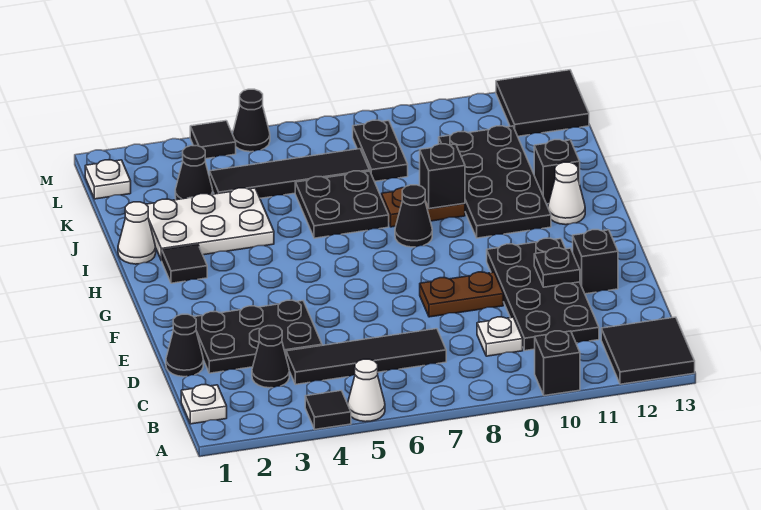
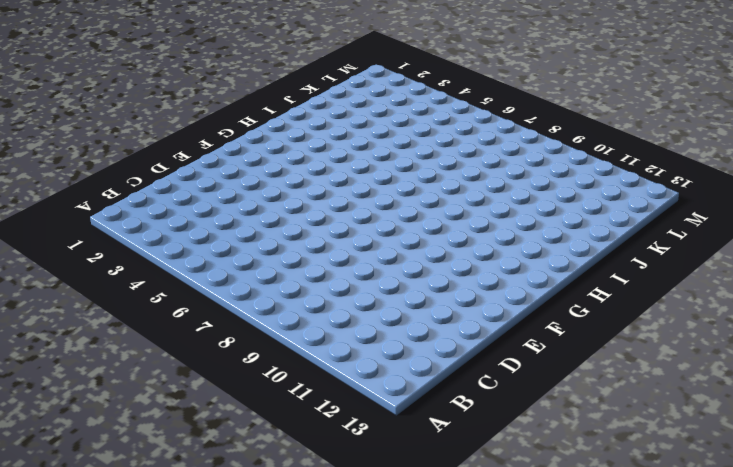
none -> black 1x1 tile [305,391,351,429]
none -> white 1x1 cone [348,359,385,422]
none -> black 1x1 brick [535,331,580,396]
none -> black 2x2 tile [601,317,695,384]

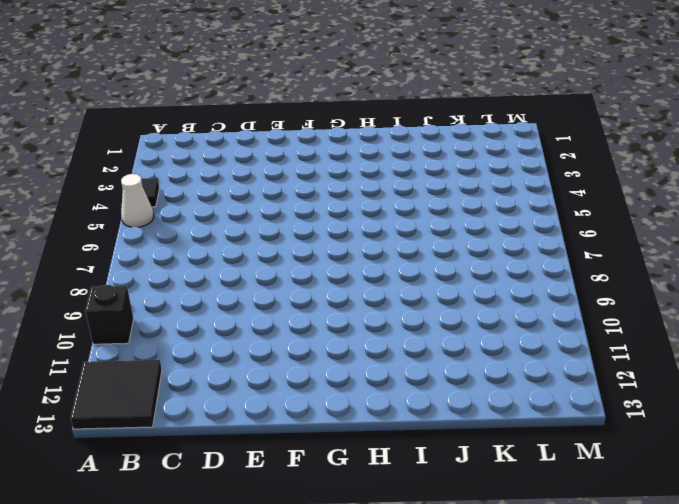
none -> white 1x1 plate [181,385,227,424]
none -> black 1x1 cone [252,326,289,388]
none -> black 1x4 tile [286,329,446,385]
none -> white 1x1 plate [477,317,523,356]

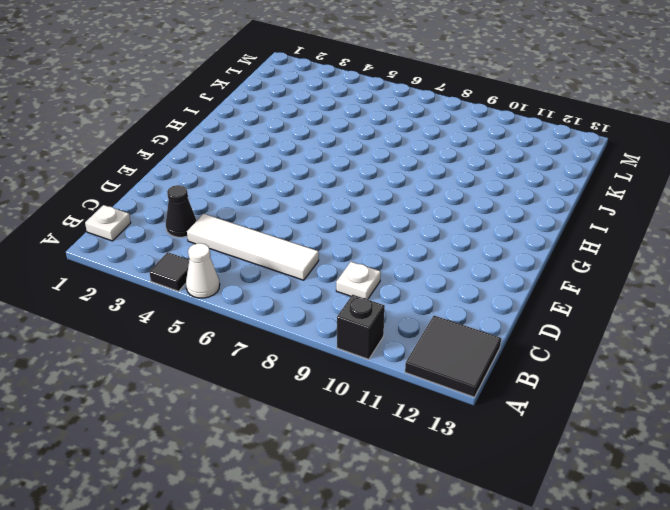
white 1x4 tile [187,214,319,280] -> black 1x4 tile [286,329,446,385]
none -> black 2x4 plate [487,238,599,351]
none -> black 1x1 cone [166,314,203,377]
none -> black 2x3 plate [194,300,322,373]
none -> brown 1x2 plate [420,272,503,317]

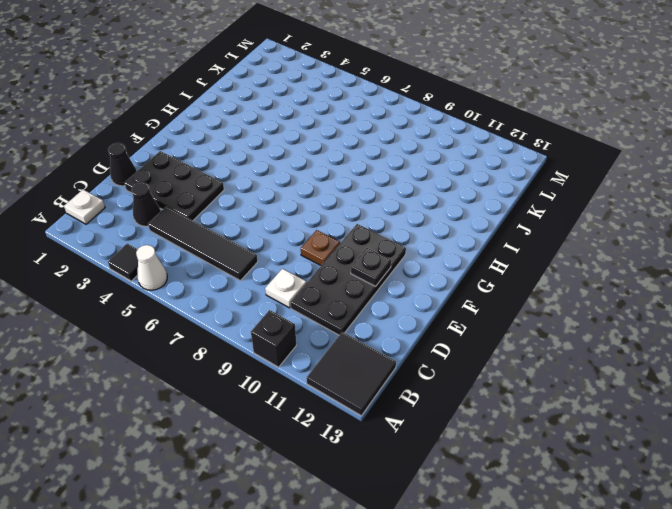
brown 1x1 plate [301,230,340,265] -> brown 1x2 plate [420,272,503,317]
none -> black 1x1 brick [573,230,618,294]
none -> black 1x1 tile [162,244,207,283]
none -> black 1x1 cone [395,185,432,247]
none -> black 2x4 plate [439,126,551,238]

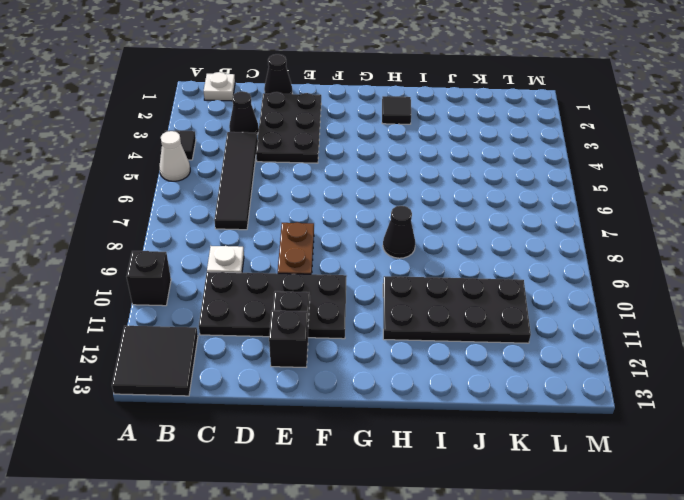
none -> white 1x1 cone [548,162,585,225]
none -> white 1x1 cone [118,202,156,264]
none -> white 2x3 plate [146,188,274,261]
none -> black 2x2 plate [295,171,389,238]

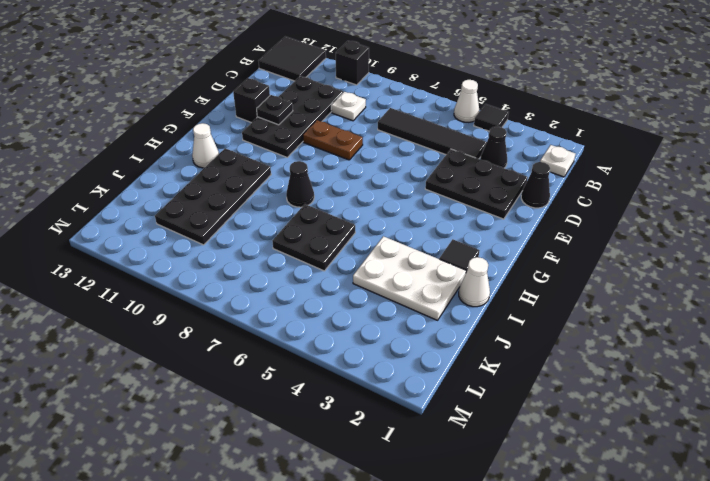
none -> brown 1x2 plate [381,188,465,227]
none -> black 1x1 brick [534,140,580,204]
none -> black 1x1 cone [175,146,213,200]
none -> black 1x4 tile [209,149,370,198]

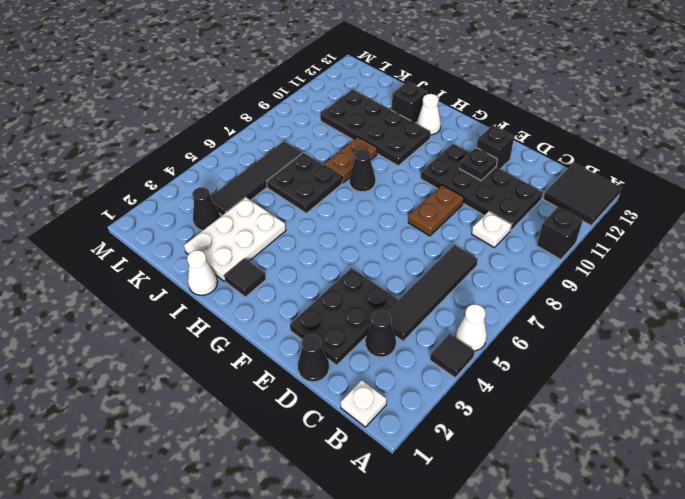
none -> black 1x2 plate [353,120,408,182]
none -> white 1x1 plate [85,160,131,199]
none -> black 2x2 tile [496,70,589,136]
none -> black 1x1 tile [190,121,236,159]

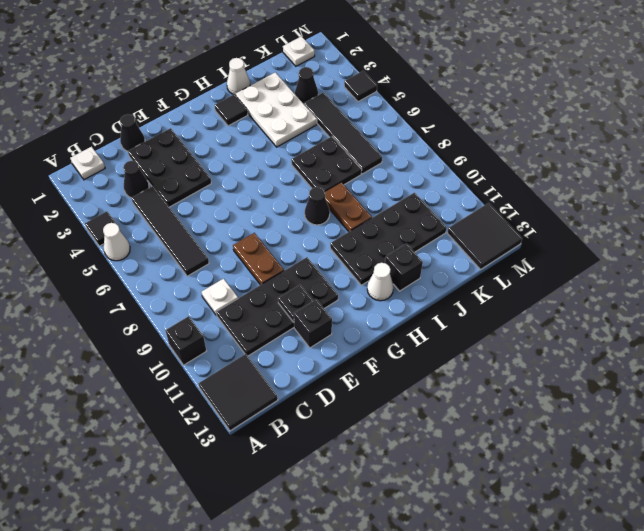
none -> black 1x2 plate [353,120,408,182]
none -> black 1x1 cone [233,89,270,152]
none -> black 1x1 brick [420,144,465,209]

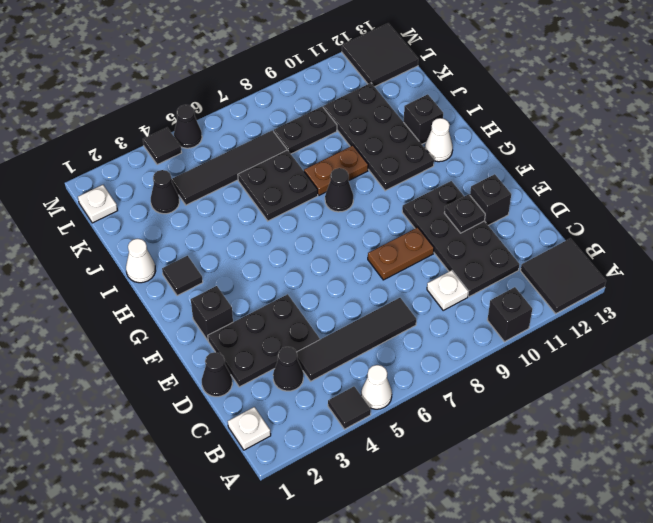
black 1x1 brick [191,286,233,340] -> black 1x1 brick moved to [420,144,465,209]
black 1x2 plate [274,107,337,154] -> black 1x2 plate turned to [353,120,408,182]
none -> white 2x3 plate [146,188,274,261]

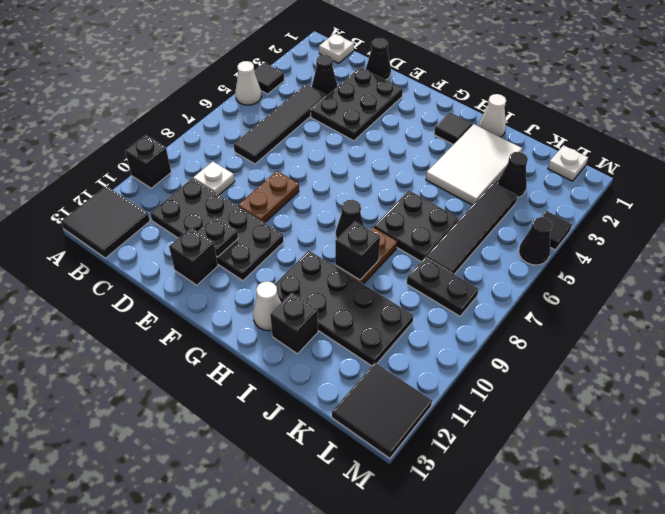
white 2x3 tile [426,124,522,205] -> white 2x3 plate [146,188,274,261]

